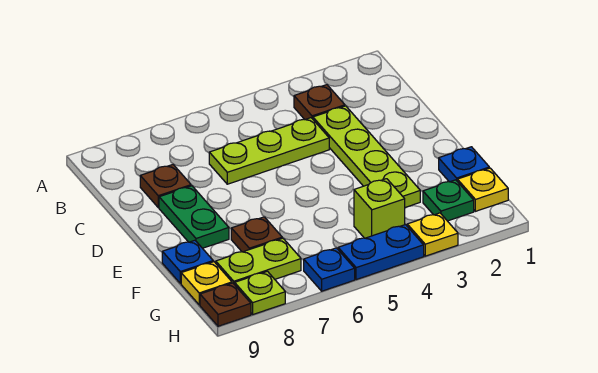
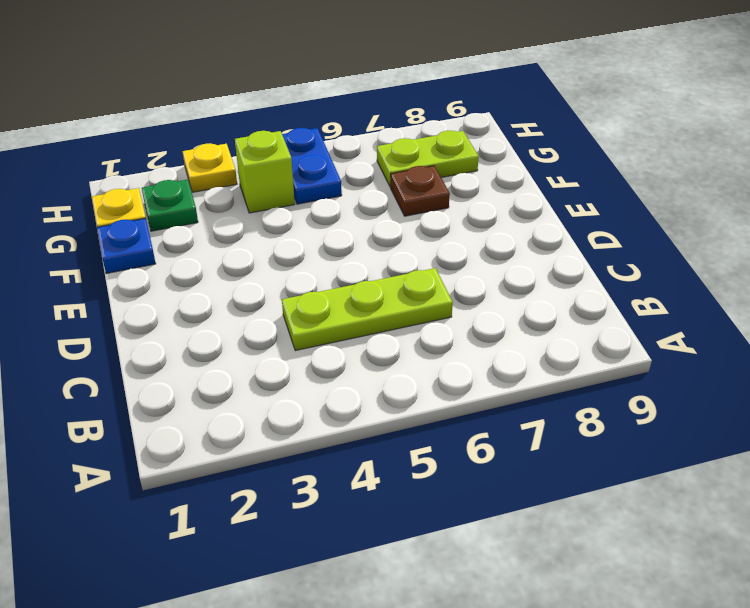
blue 1x2 plate [282,128,342,204] -> blue 1x2 plate turned to [338,225,424,280]
none -> brown 1x1 plate [294,85,345,120]
none -> lime 1x4 plate [313,106,420,207]
none -> brown 1x1 plate [140,165,191,208]

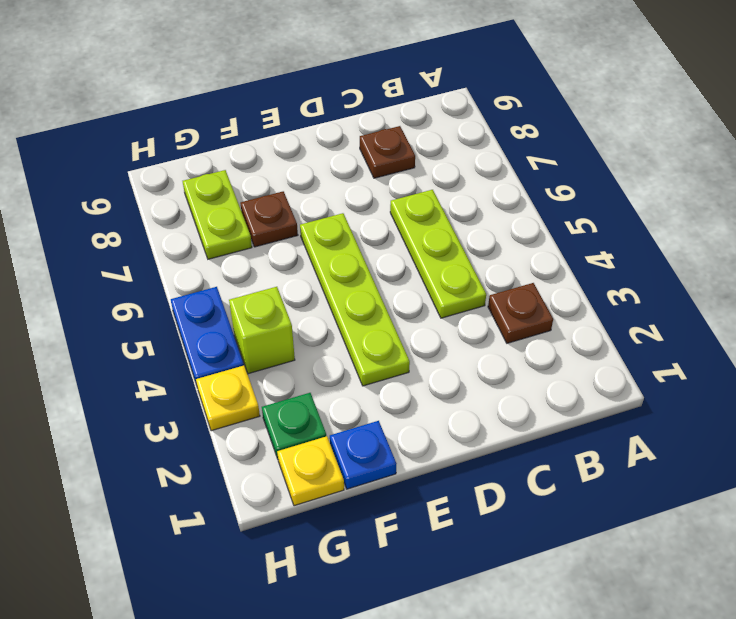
lime 1x4 plate [300,213,410,386] -> lime 1x4 plate turned to [313,106,420,207]
none -> green 1x2 plate [159,186,229,248]
none -> blue 1x1 plate [162,240,213,283]
none -> yellow 1x1 plate [181,262,232,305]

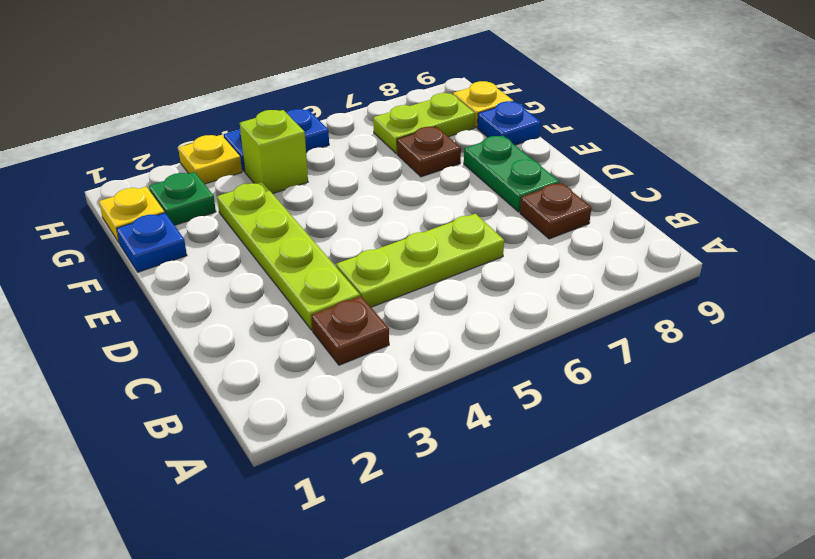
none -> blue 1x1 plate [304,248,355,291]
none -> lime 1x1 plate [235,271,285,314]
none -> brown 1x1 plate [200,283,251,326]

